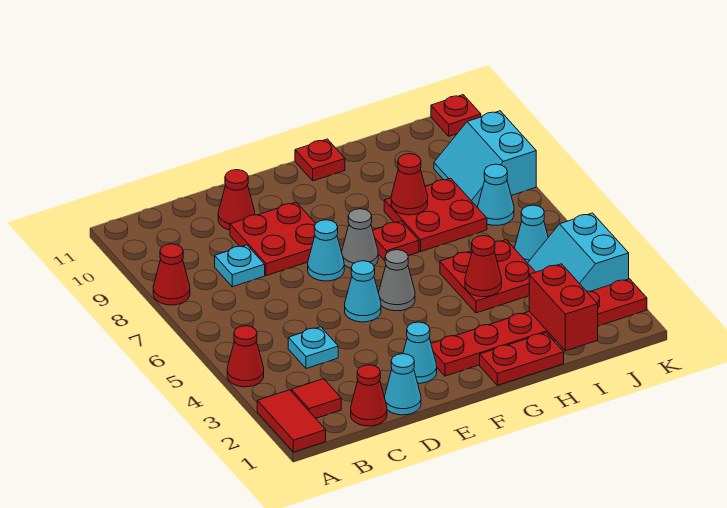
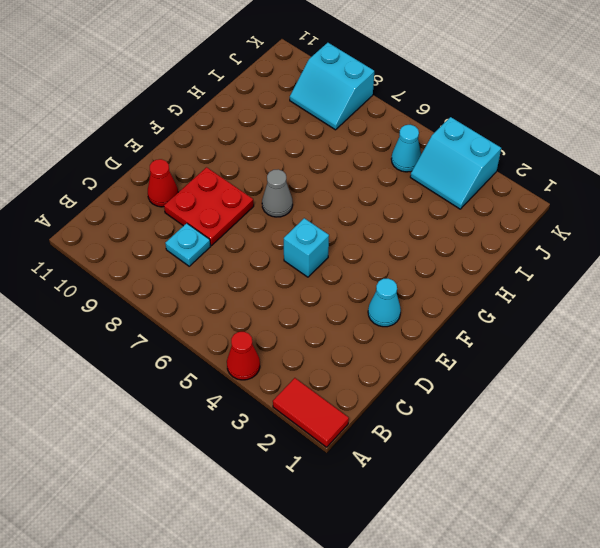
cyan 1x1 brick [284,218,329,277] -> cyan 1x1 cone [345,261,381,322]
none -> red 1x1 cone [153,244,190,305]
none -> red 1x1 tile [291,379,341,418]
none -> red 1x1 cone [351,365,387,426]

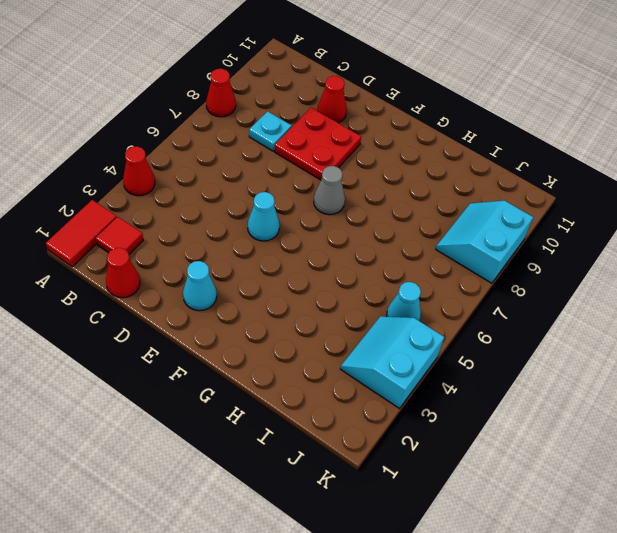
none -> cyan 1x1 plate [288,327,338,369]
none -> cyan 1x1 cone [385,354,421,415]
none -> cyan 1x1 cone [308,220,344,281]

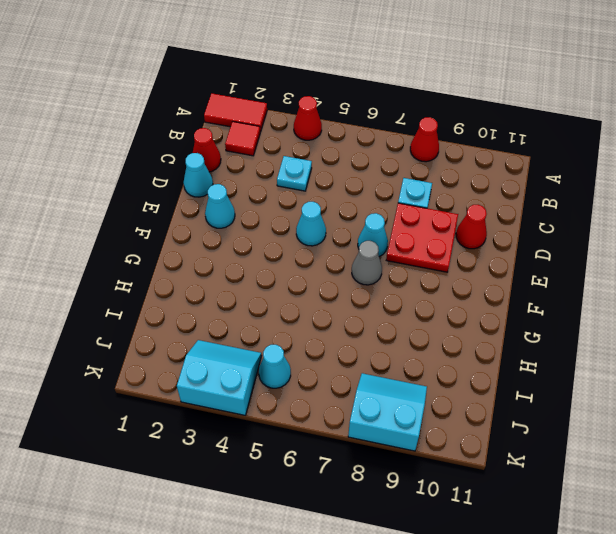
none -> red 1x6 plate [431,279,647,376]
none -> grey 1x1 cone [379,250,415,311]
none -> red 1x2 plate [480,333,564,385]

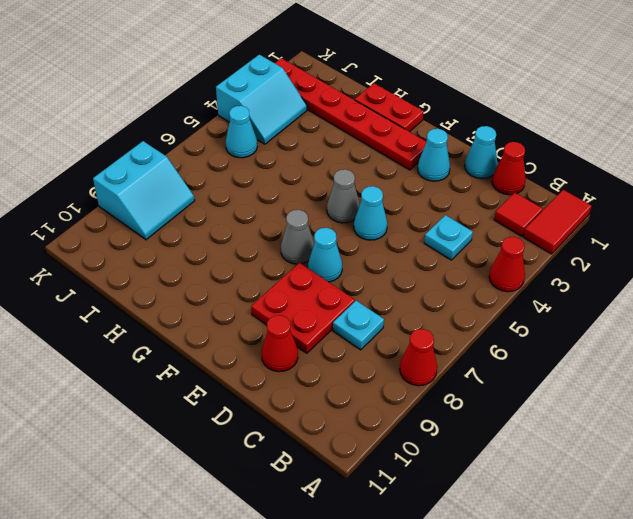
none -> red 1x1 plate [373,221,419,261]
none -> red 1x1 plate [295,139,345,181]
none -> red 2x2 plate [440,240,535,313]

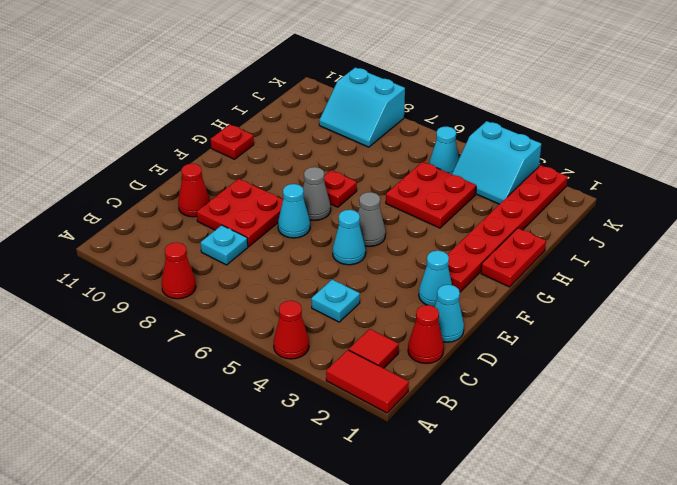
none -> red 2x2 plate [384,178,487,251]
none -> cyan 1x1 cone [478,164,514,225]
none -> red 1x1 plate [431,95,481,136]

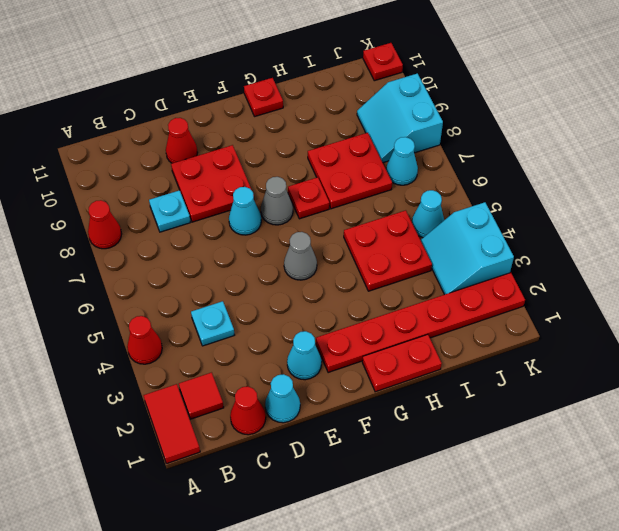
none -> cyan 1x1 cone [345,261,381,322]
none -> red 1x1 cone [465,236,502,297]
none -> red 1x1 cone [391,154,428,215]

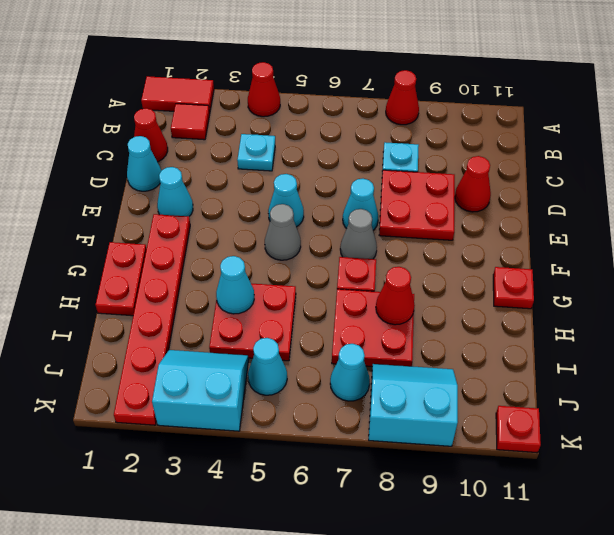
cyan 1x1 cone [216,256,254,314] -> red 1x1 cone [465,236,502,297]
none -> red 1x2 brick [529,264,598,351]

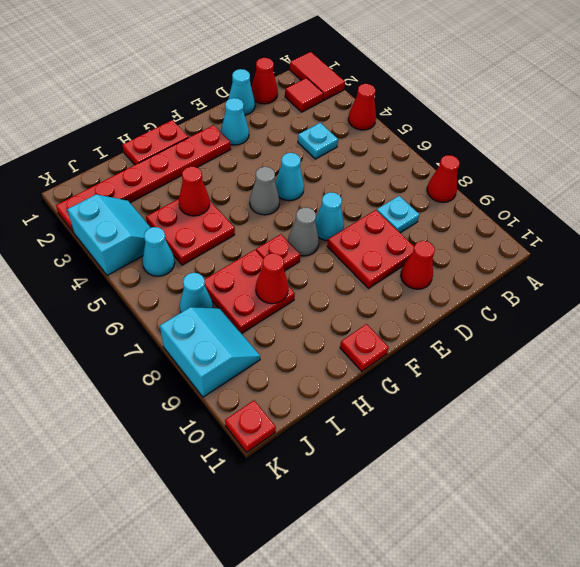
none -> red 1x2 brick [529,264,598,351]

